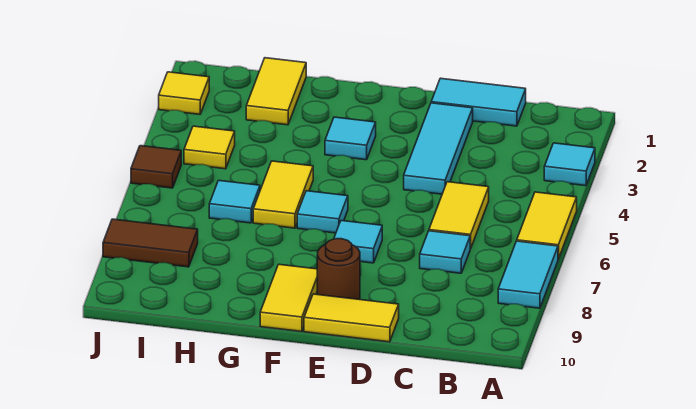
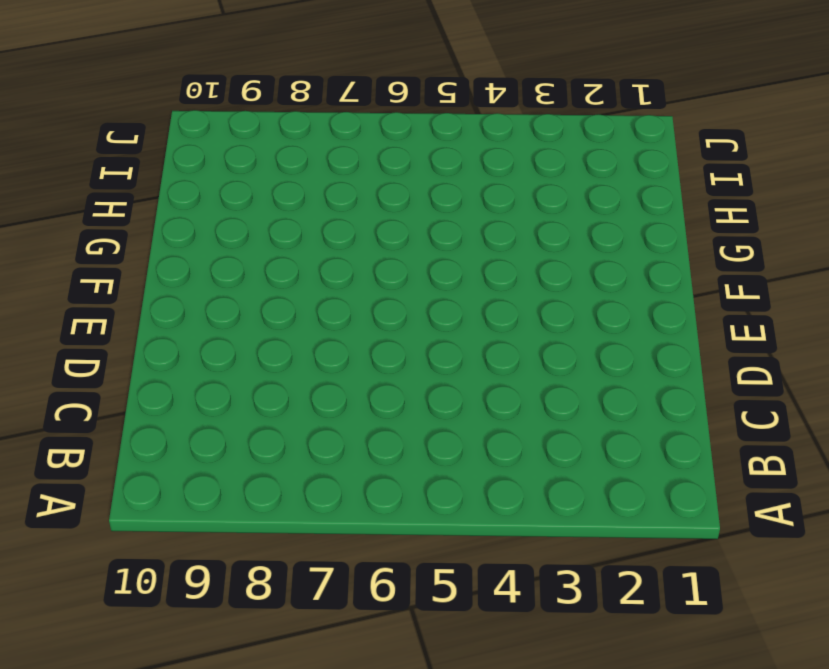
none -> cyan 1x1 tile [544,143,595,186]
none -> yellow 1x2 tile [517,192,577,259]
none -> cyan 1x2 tile [498,241,558,308]

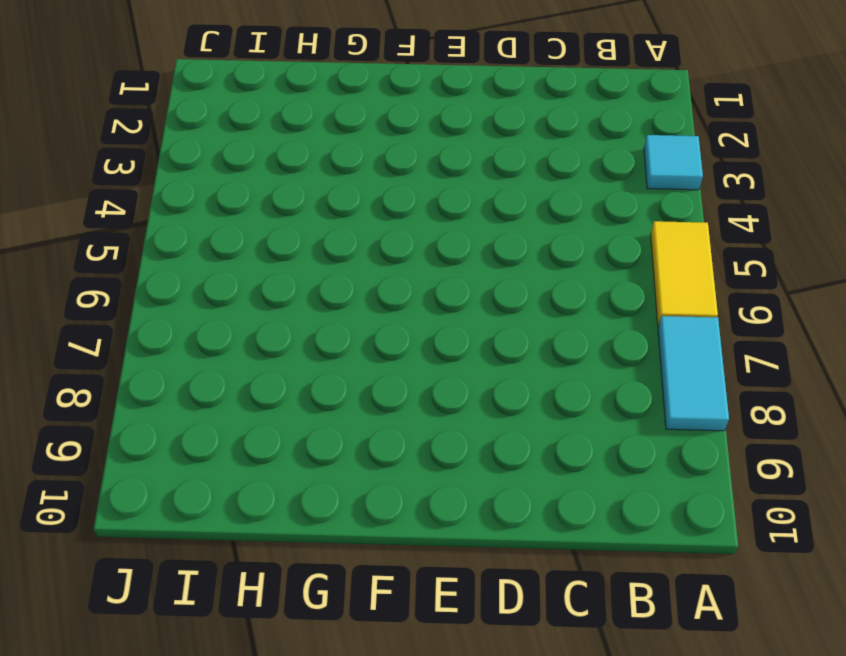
none -> cyan 1x2 tile [431,78,526,126]
none -> yellow 1x2 tile [429,182,489,249]
none -> cyan 1x1 tile [420,231,470,273]

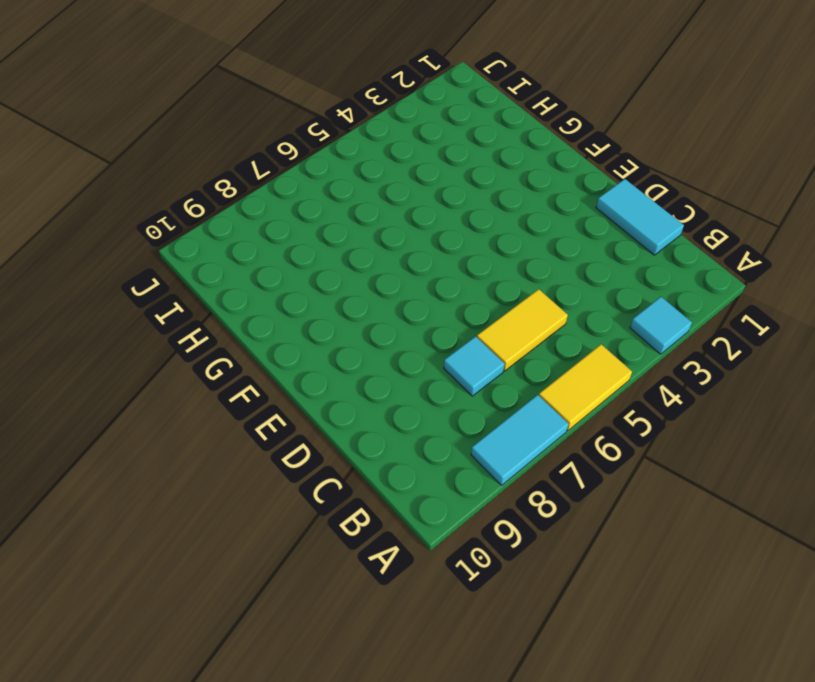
none -> cyan 1x3 tile [404,103,473,194]
none -> yellow 1x2 tile [304,294,399,342]
none -> cyan 1x1 tile [334,221,382,263]

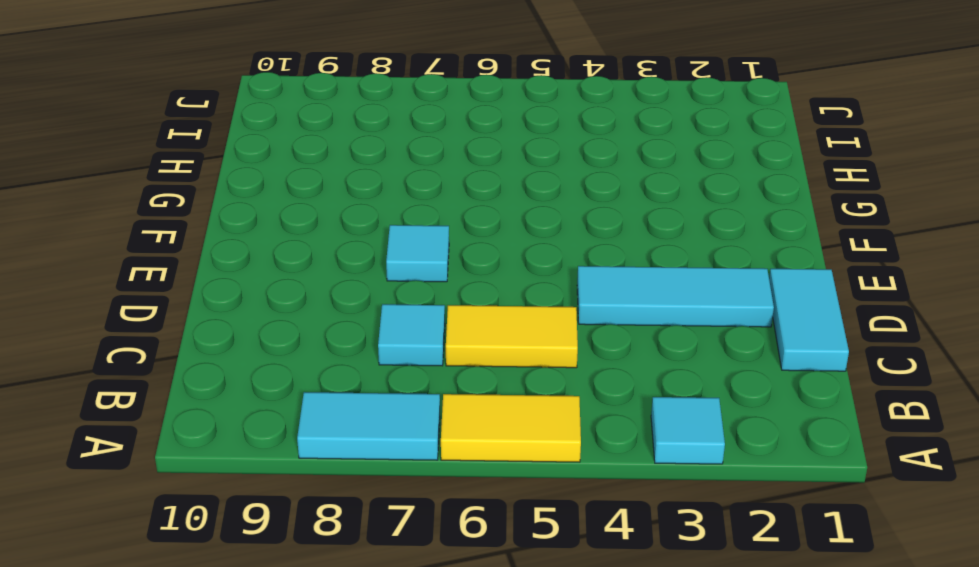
none -> yellow 1x2 tile [304,294,399,342]
none -> brown 1x1 round brick [317,239,360,299]
none -> cyan 1x1 tile [325,117,376,160]

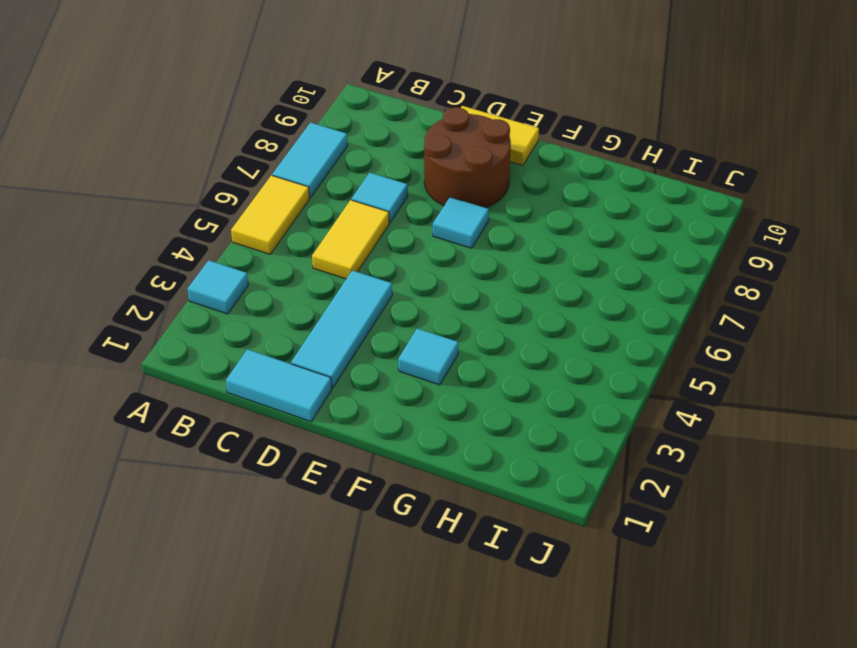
brown 2x2 round brick [424,107,511,208] -> brown 1x1 round brick [317,239,360,299]
none -> cyan 1x1 tile [297,191,348,233]
none -> yellow 1x2 tile [260,264,317,332]
none -> yellow 1x2 tile [253,161,313,228]

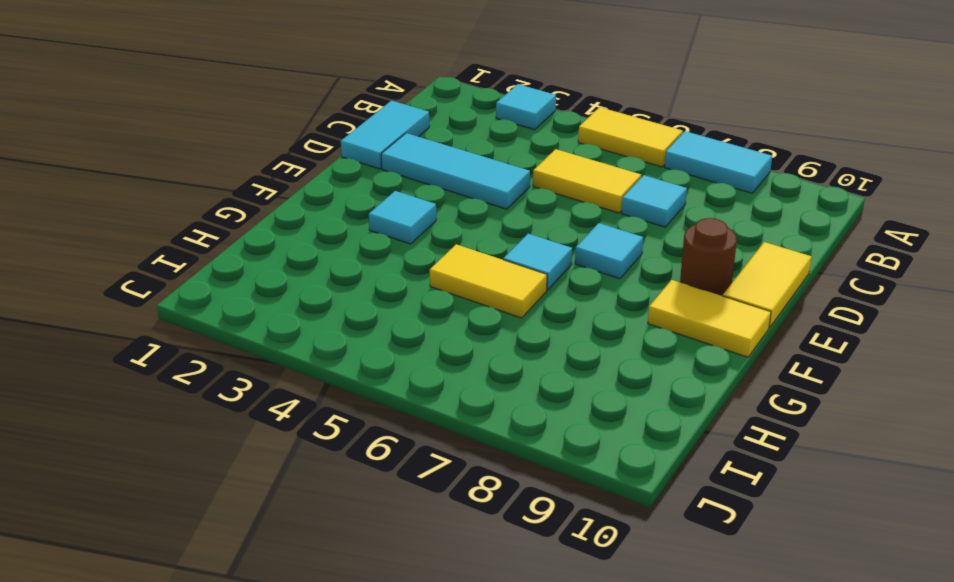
none -> yellow 1x2 tile [246,58,306,125]
none -> cyan 1x1 tile [209,180,260,223]
none -> yellow 1x1 tile [184,126,235,169]

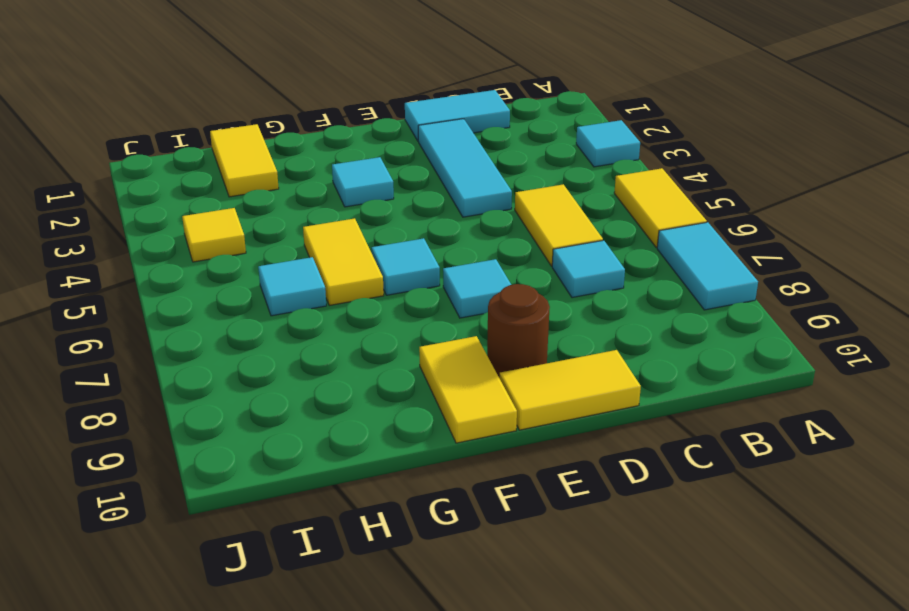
none -> brown 1x2 tile [103,219,198,267]
none -> yellow 1x1 tile [159,72,209,114]
none -> brown 1x1 tile [131,146,181,188]

